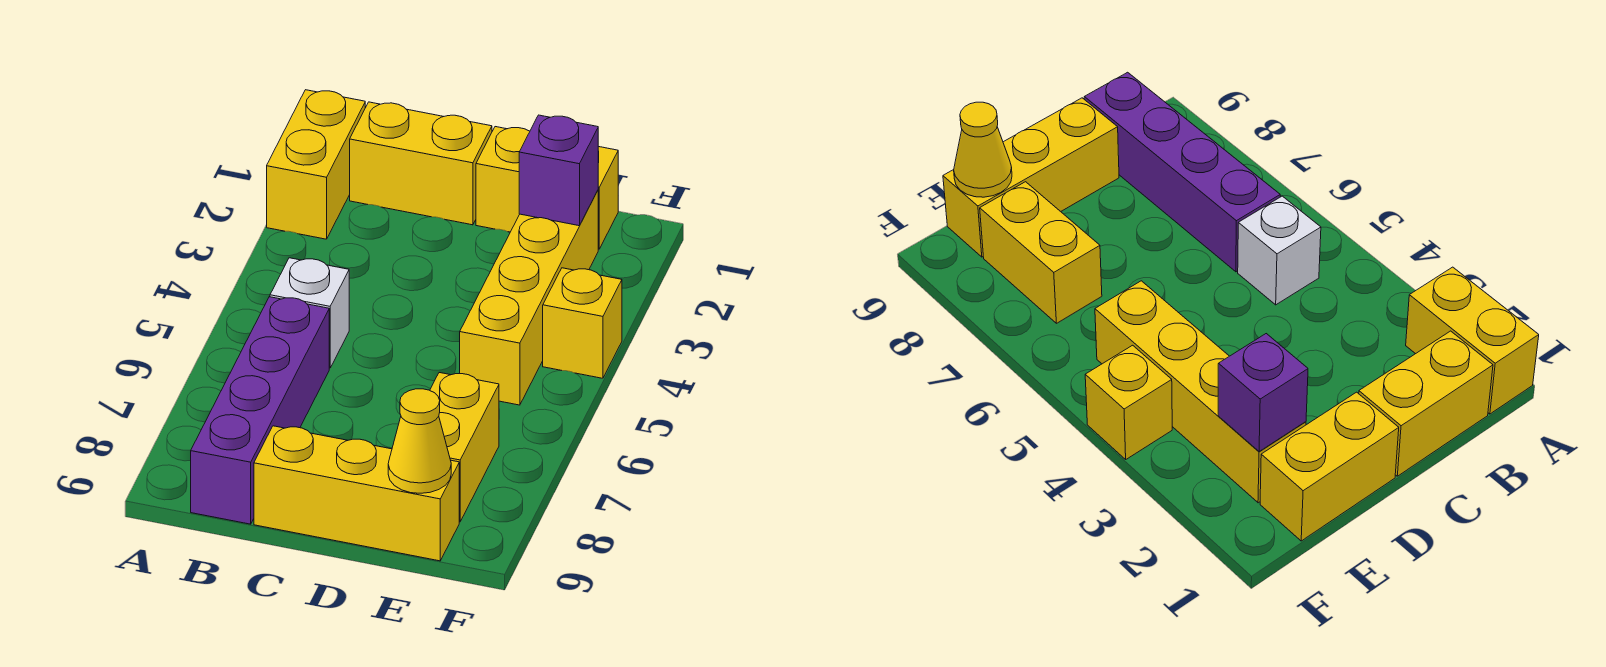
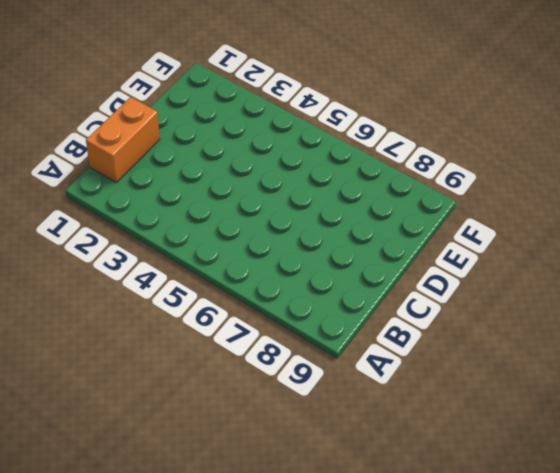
orange 1x2 brick [86,97,160,182] -> yellow 1x2 brick [350,102,492,225]
none -> yellow 1x2 brick [267,90,365,239]
none -> white 1x1 brick [270,258,349,368]

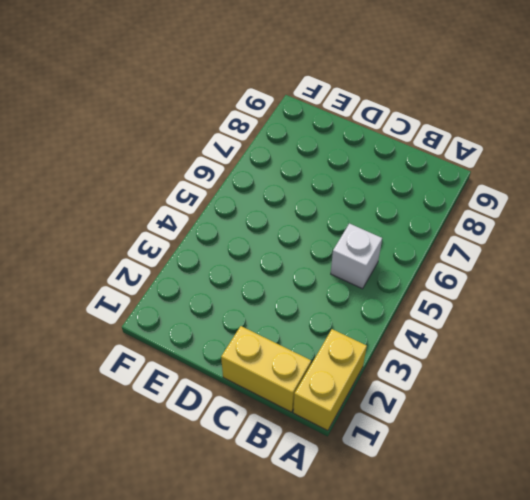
none -> purple 1x4 brick [191,297,329,524]
none -> yellow 1x3 brick [254,426,459,561]

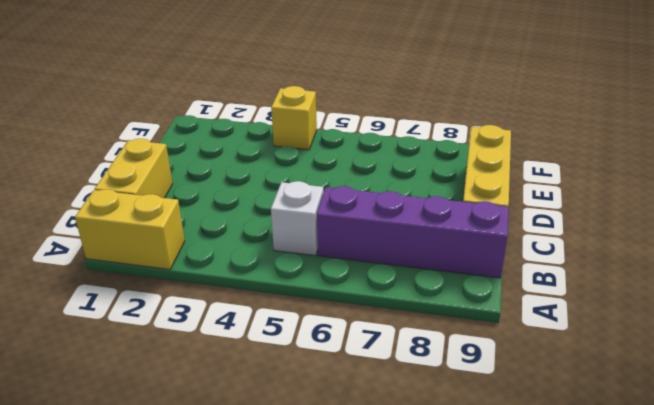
none -> yellow 1x2 brick [476,127,618,249]
none -> yellow 1x4 brick [460,191,598,405]

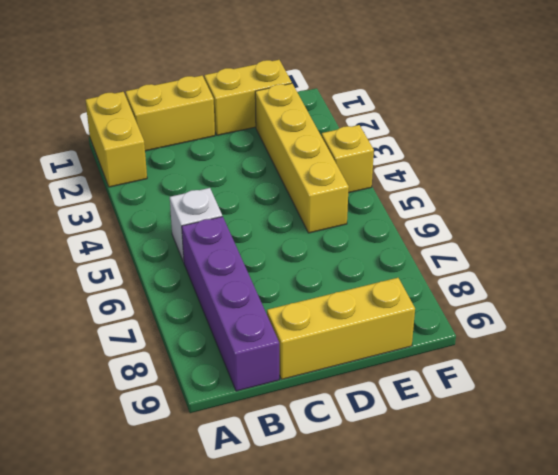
none -> yellow 1x2 brick [430,373,499,522]
none -> purple 1x1 brick [519,115,598,226]

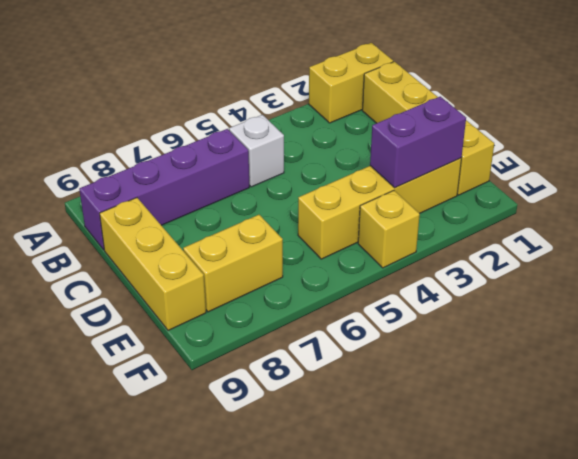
purple 1x2 brick [370,97,466,188] -> purple 1x1 brick [519,115,598,226]
none -> yellow 1x1 cone [388,389,451,493]

